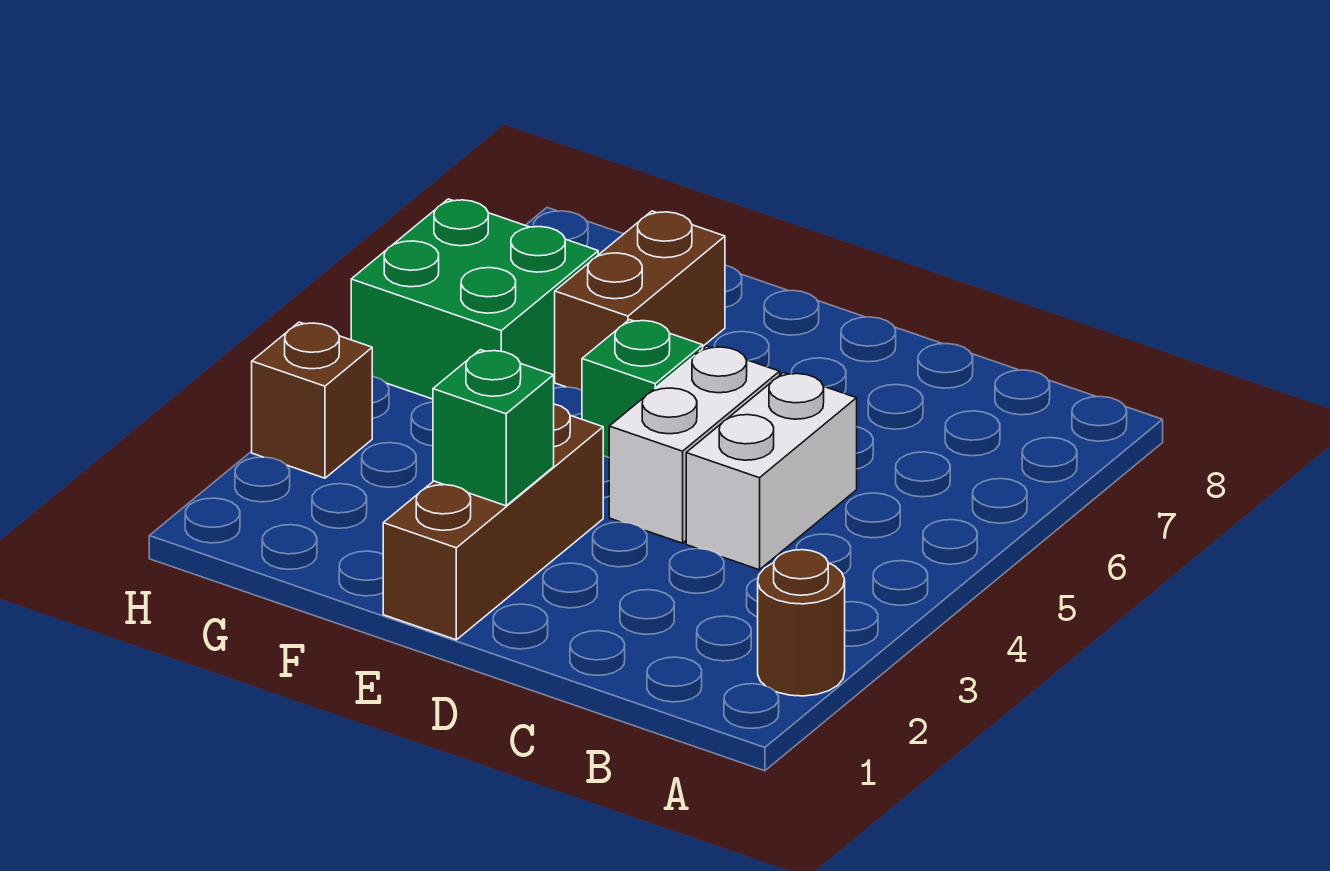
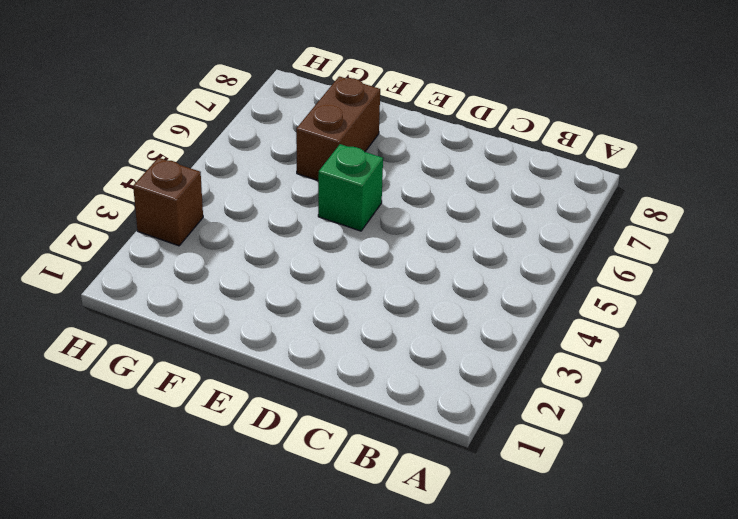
none -> brown 1x1 round brick [758,550,845,696]
none -> white 1x2 brick [686,373,857,570]

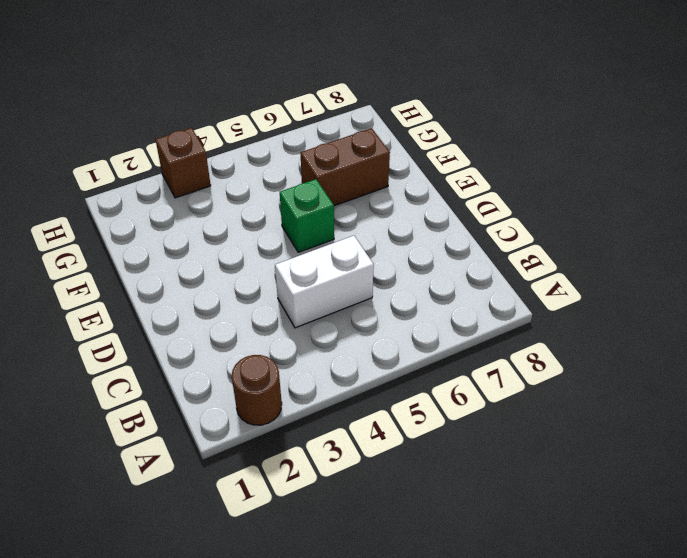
none -> white 1x2 brick [609,346,780,543]
none -> brown 1x3 brick [383,404,603,640]

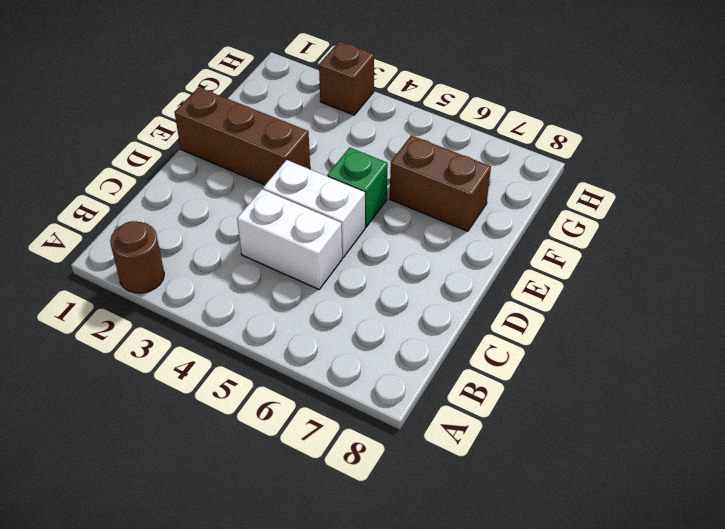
none -> green 2x2 brick [351,199,598,399]
none -> green 1x1 brick [433,350,554,506]

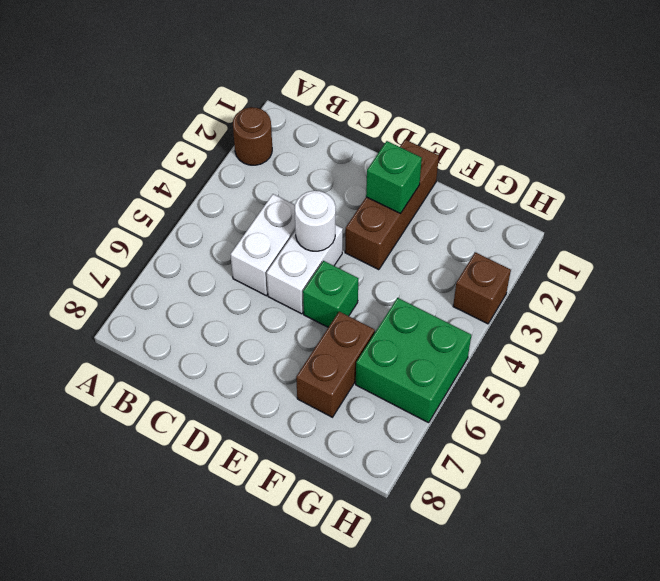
white 1x1 round brick [295,191,336,251] -> none

